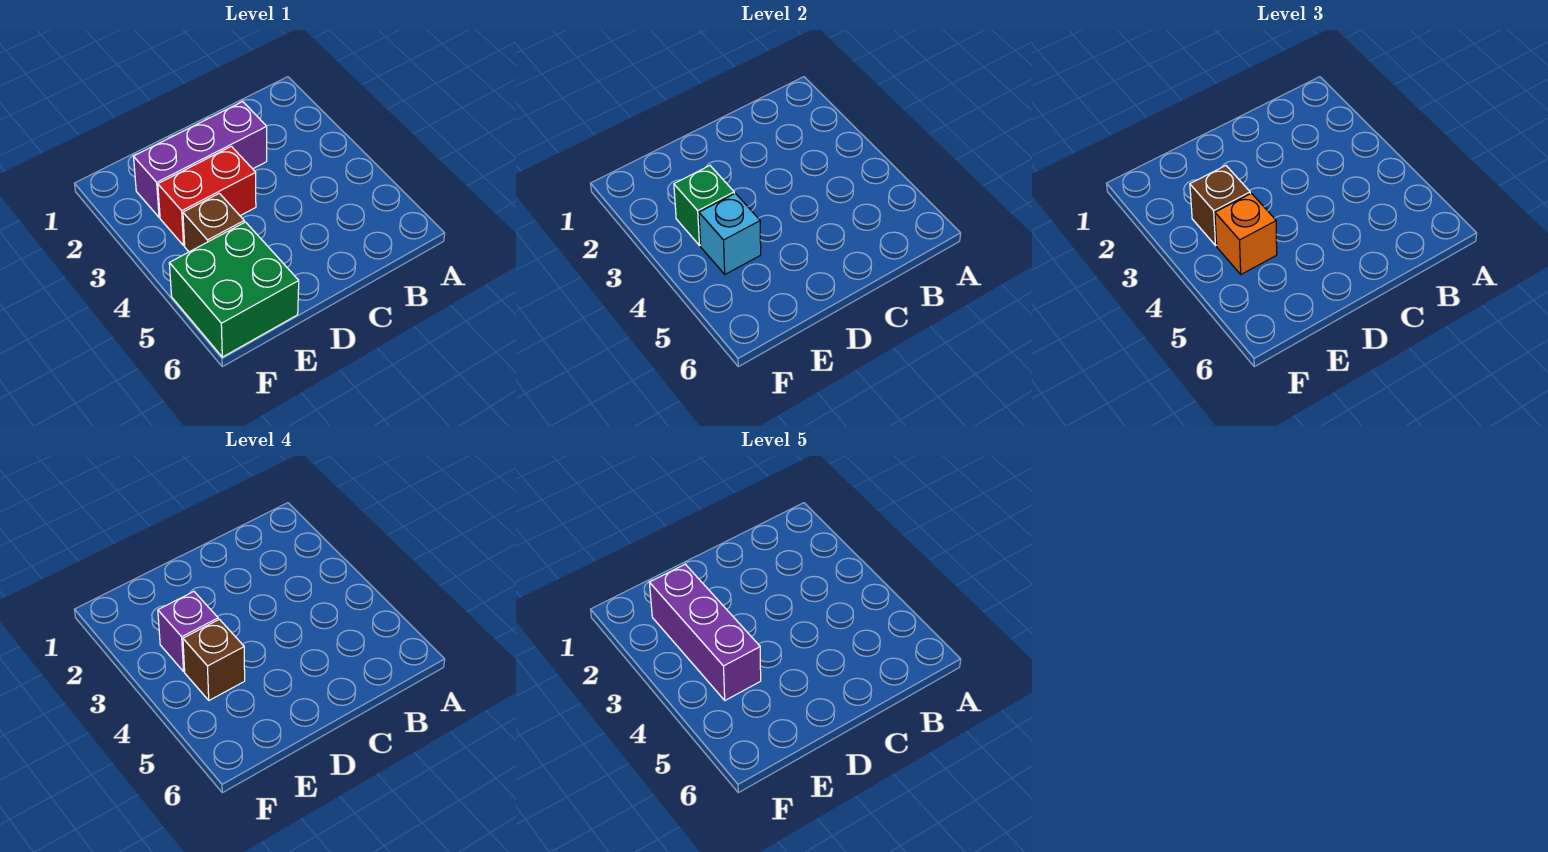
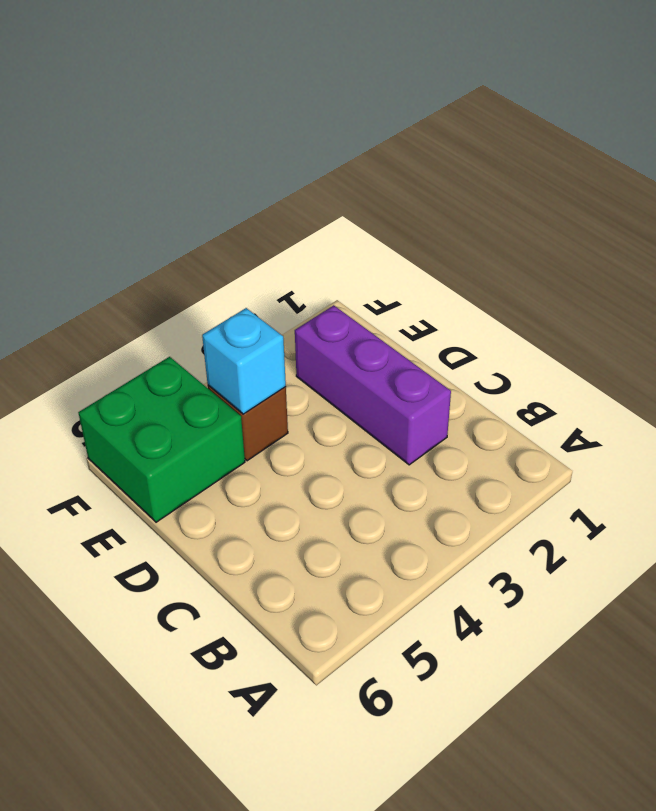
none -> red 1x2 brick [158,146,256,245]
none -> green 1x1 brick [674,166,734,245]

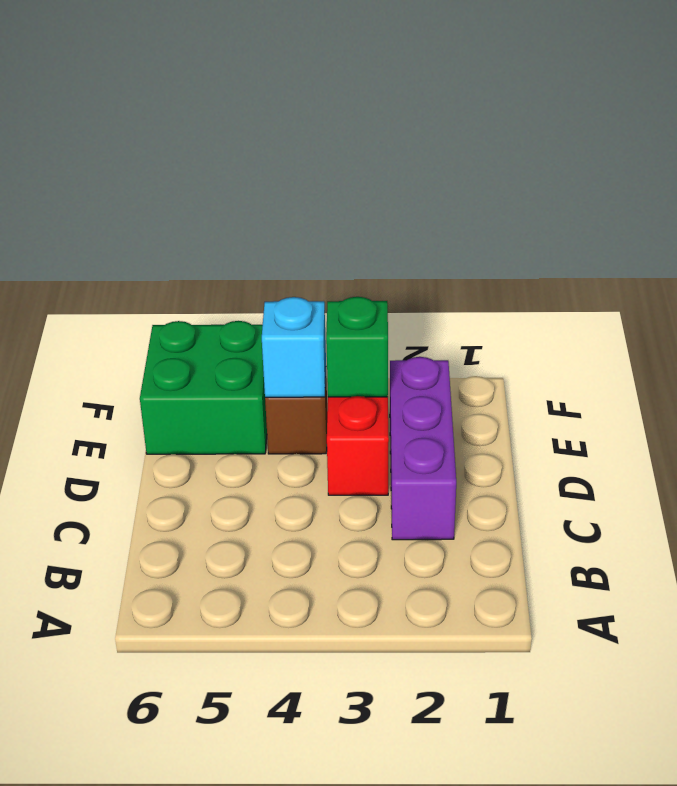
none -> brown 1x1 brick [1190,166,1250,245]
none -> orange 1x1 brick [1215,193,1277,274]

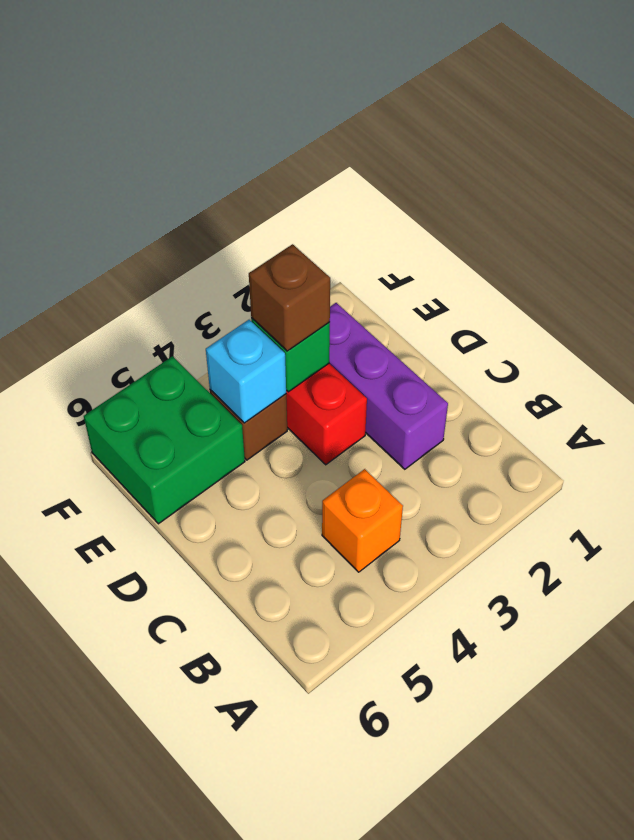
orange 1x1 brick [322,469,403,572] -> orange 1x1 brick moved to [1215,193,1277,274]
none -> purple 1x1 brick [158,592,218,671]
none -> brown 1x1 brick [183,619,245,700]

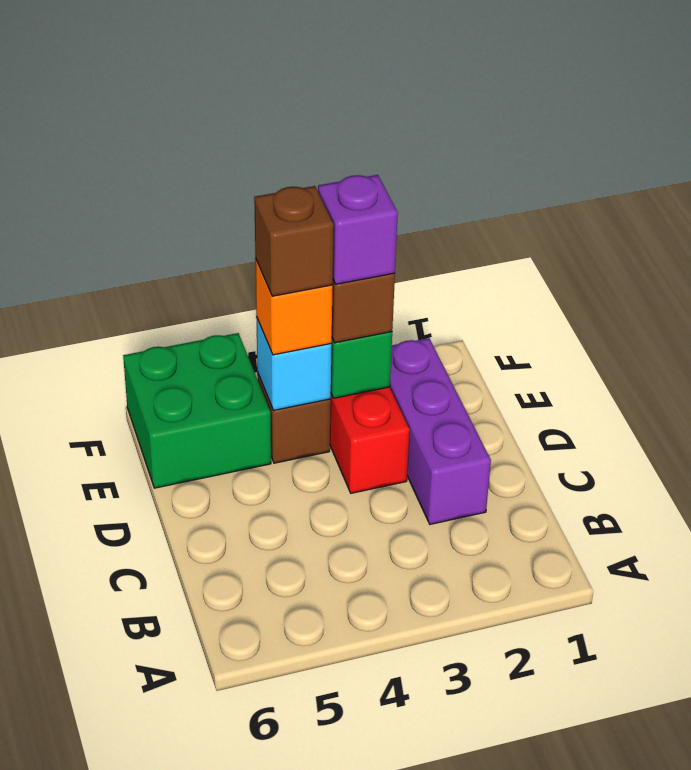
none -> purple 1x3 brick [649,564,761,700]

